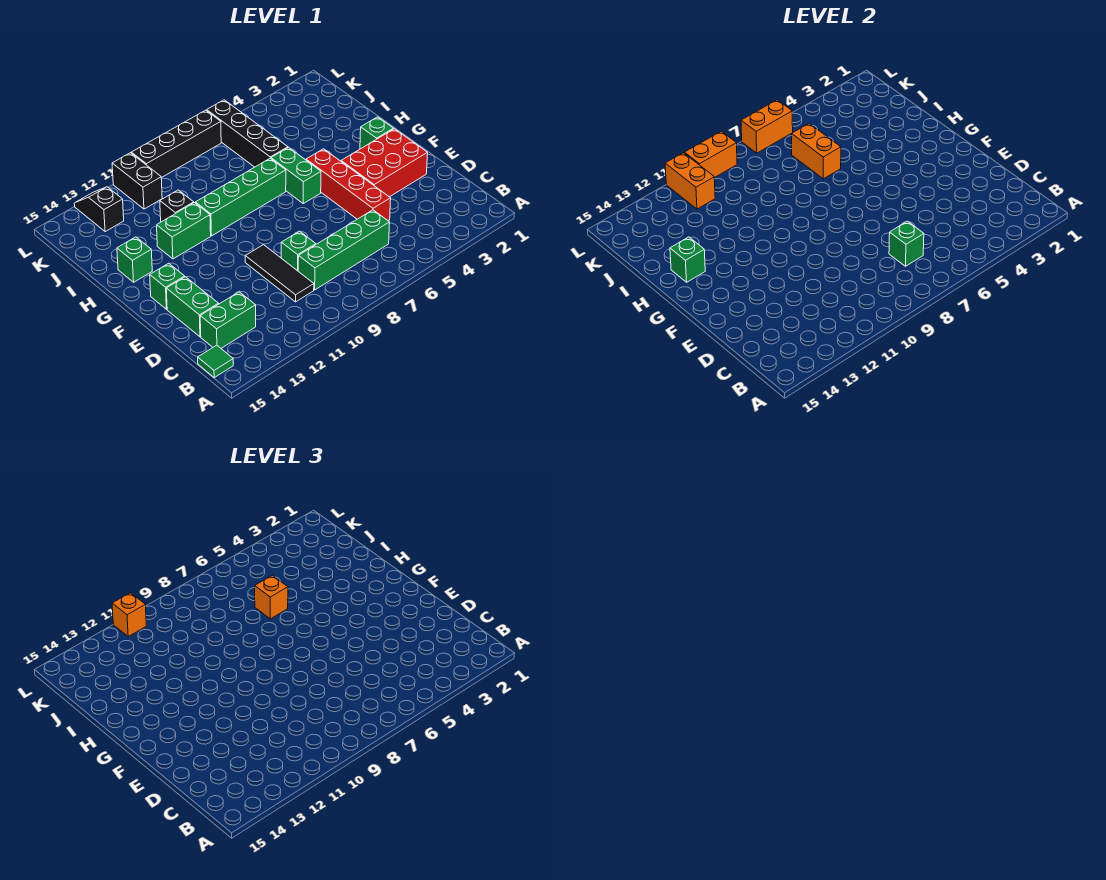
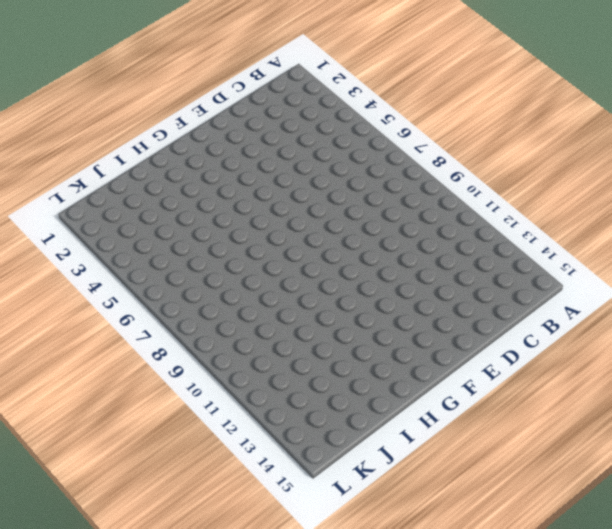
none -> green 1x1 tile [198,345,233,377]
none -> green 1x4 brick [298,210,390,290]
none -> black 1x3 tile [245,245,314,302]

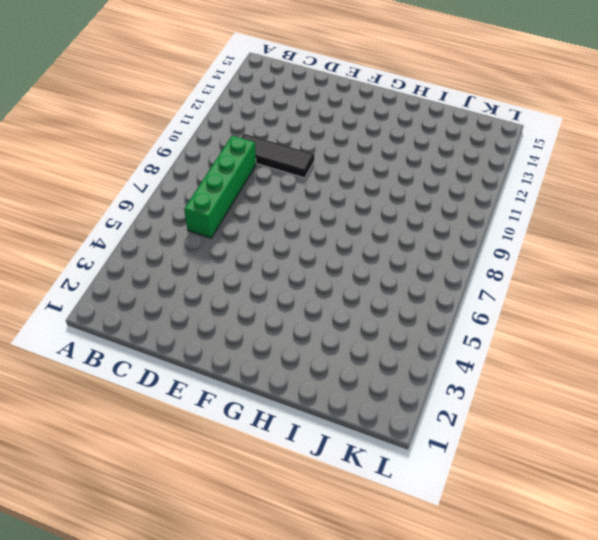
none -> green 1x1 tile [198,345,233,377]
none -> green 1x2 brick [200,292,256,348]
none -> red 1x4 brick [306,149,391,221]

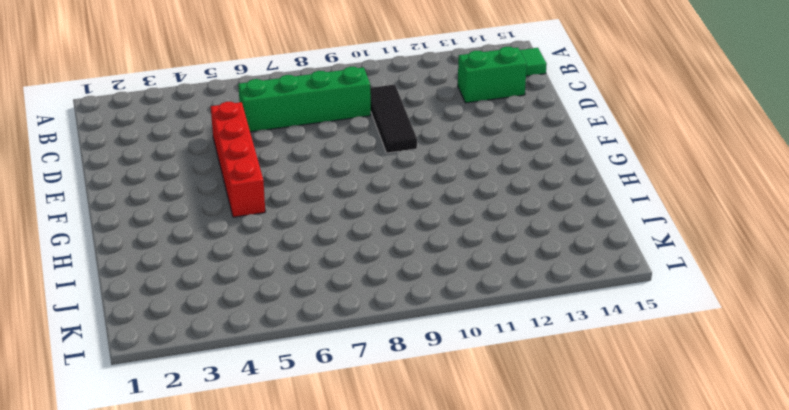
none -> green 1x1 brick [281,231,316,271]
none -> green 1x2 brick [166,277,219,337]
none -> red 2x3 brick [341,129,428,197]

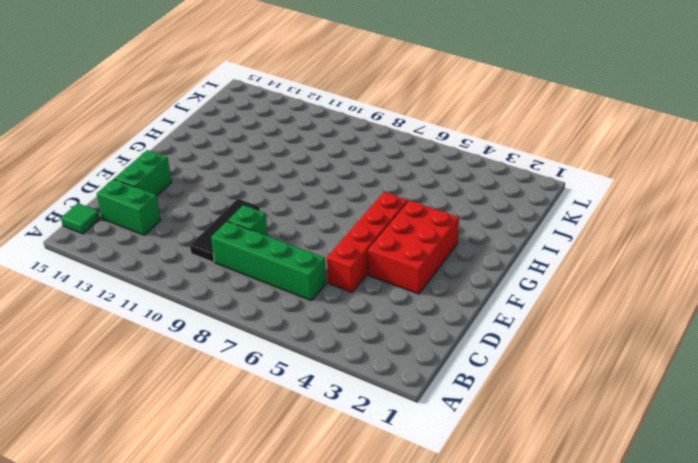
red 2x3 brick [368,201,459,294] -> red 2x3 brick turned to [341,129,428,197]
none -> green 1x1 brick [150,263,185,309]
none -> green 1x1 brick [360,117,394,149]
none -> green 1x2 brick [271,147,321,203]

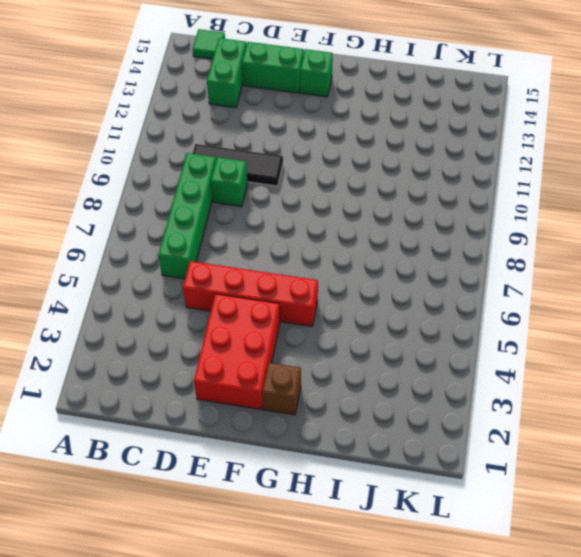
brown 1x1 brick [262,363,301,415] -> green 1x1 brick [360,117,394,149]
none -> green 1x2 brick [271,147,321,203]
none -> green 1x4 brick [195,158,286,236]
none -> green 1x2 brick [157,203,211,259]

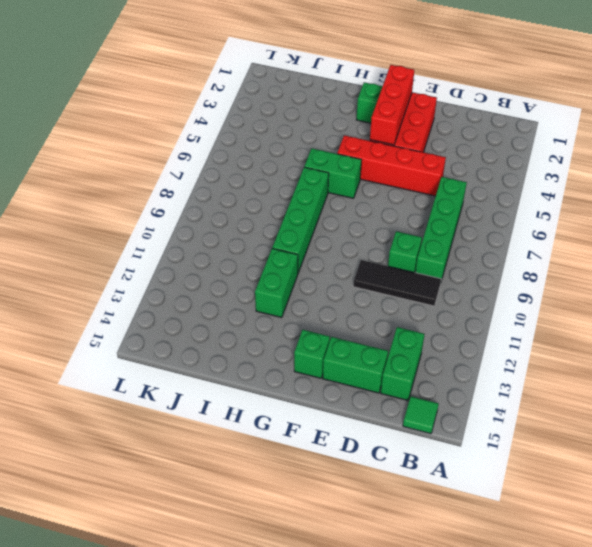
red 1x3 brick [370,65,414,145] -> none
none -> green 1x1 brick [117,237,152,282]
none -> black 1x4 brick [207,100,288,167]
none -> black 1x1 brick [160,190,194,222]

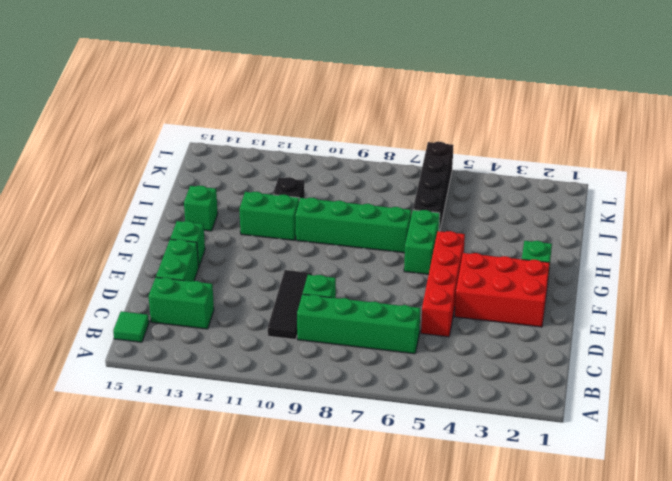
none -> black 1x2 brick [112,153,162,209]
none -> black 1x2 slope [74,187,124,231]
none -> black 1x4 brick [131,110,221,178]

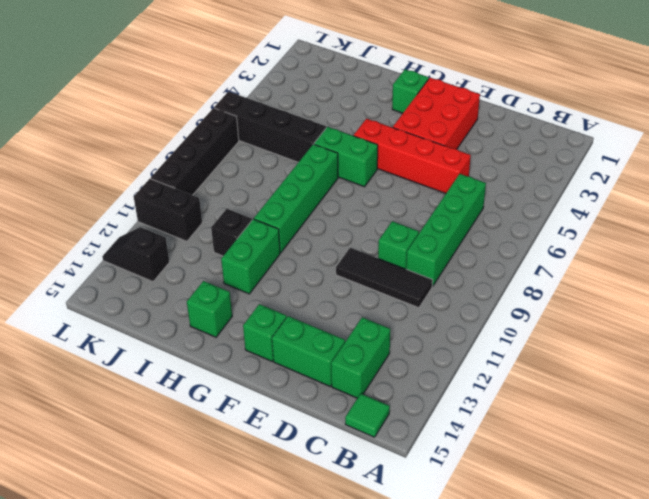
none -> green 1x1 brick [889,221,924,266]
none -> green 1x1 brick [670,237,705,282]
none -> orange 1x2 brick [792,124,841,179]

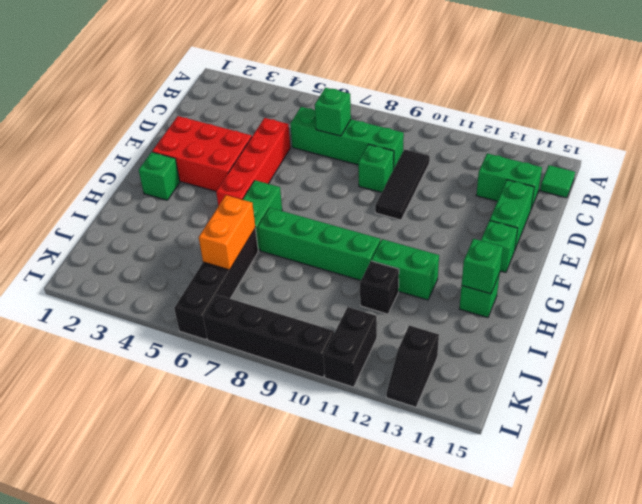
none -> orange 1x2 brick [665,153,715,209]
none -> orange 1x2 brick [741,100,793,153]
none -> orange 1x2 brick [684,131,737,178]

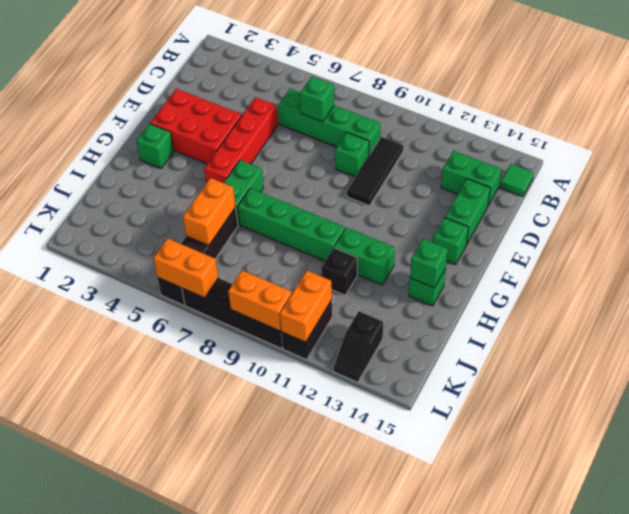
none -> orange 1x1 brick [255,575,288,619]
none -> orange 1x1 brick [112,593,146,636]

